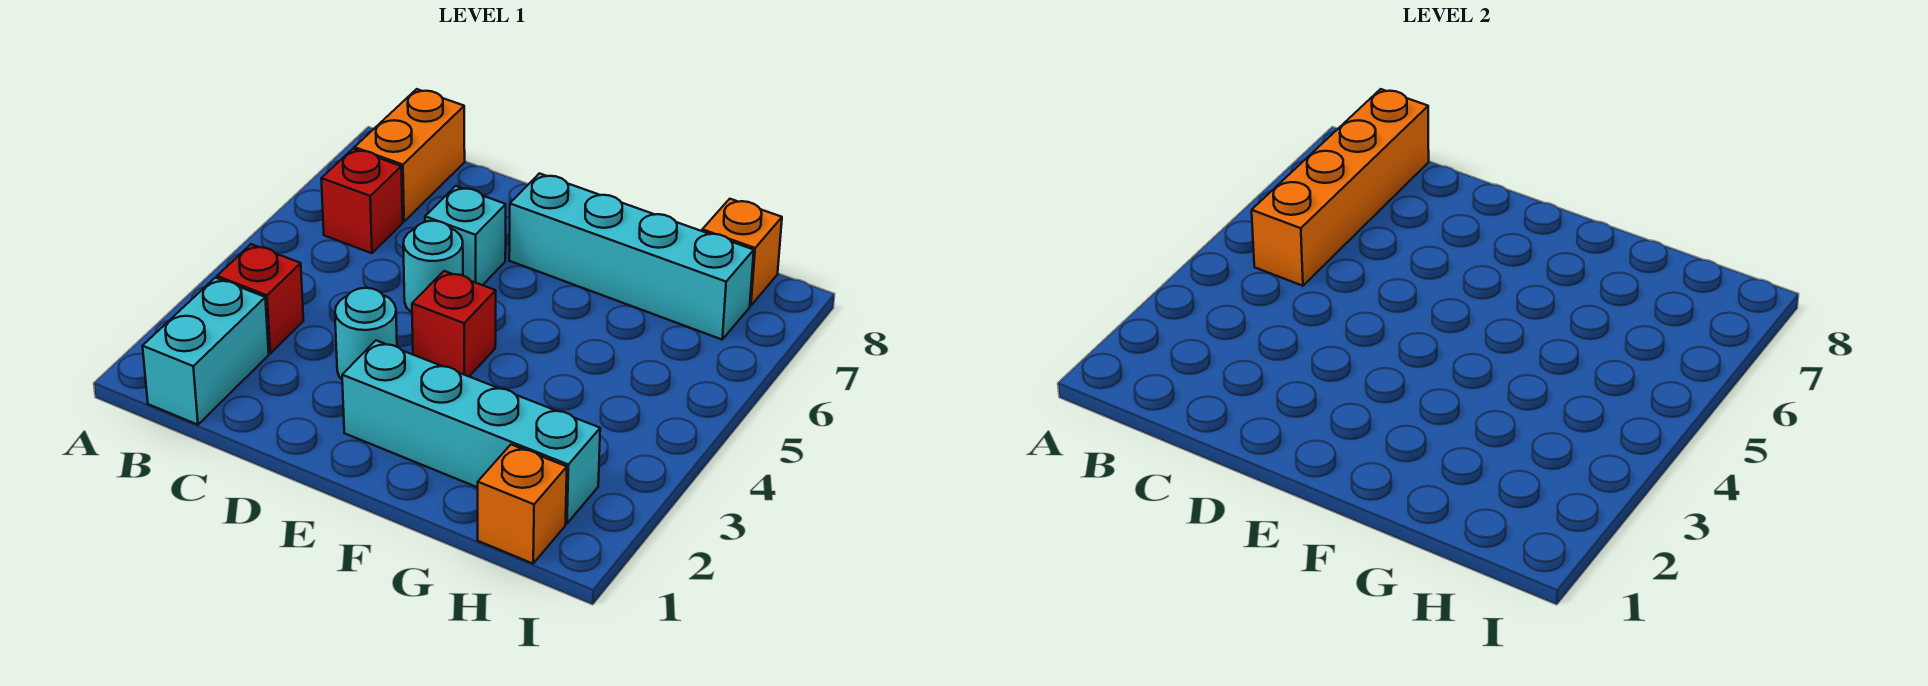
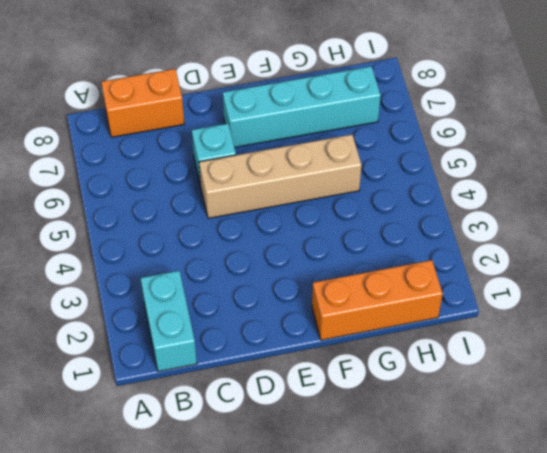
orange 1x2 brick [101,69,184,137] -> orange 1x2 brick turned to [354,89,465,222]
tan 1x4 brick [199,135,362,218] -> cyan 1x1 round brick [403,221,463,313]
orange 1x3 brick [312,260,443,340] -> orange 1x1 brick [478,445,567,564]
none -> red 1x1 brick [217,244,304,353]
none -> red 1x1 brick [321,149,403,253]
none -> cyan 1x1 round brick [335,288,397,379]

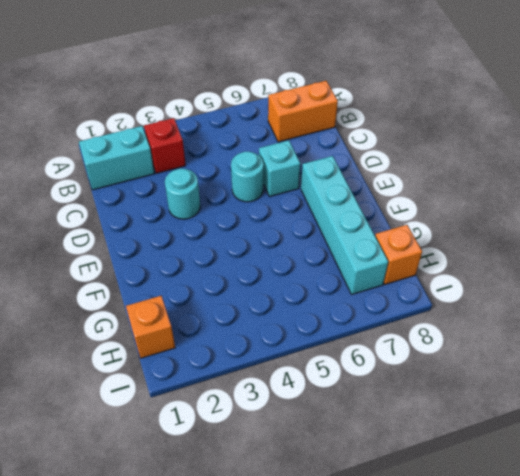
none -> red 1x1 brick [321,149,403,253]
none -> cyan 1x4 brick [342,340,600,524]
none -> red 1x1 brick [412,271,496,376]

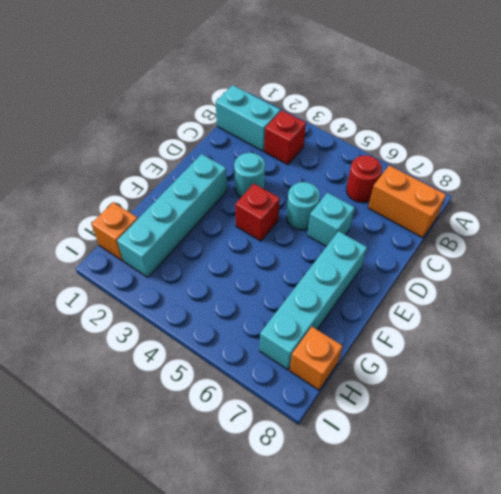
red 1x1 round brick [346,155,382,203] -> red 1x1 brick [321,149,403,253]
none -> orange 1x4 brick [1252,89,1429,286]

